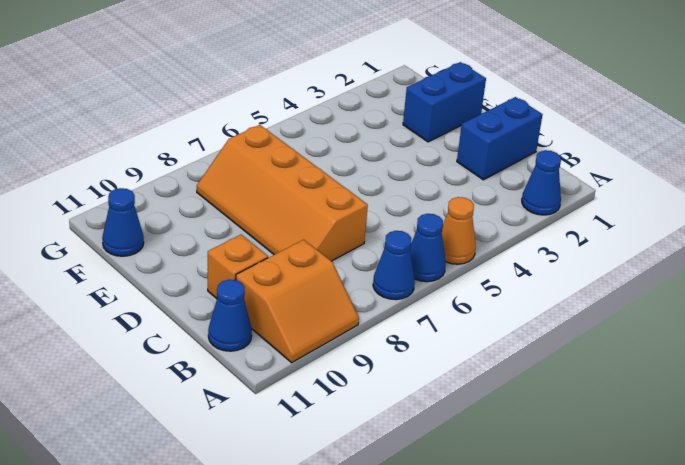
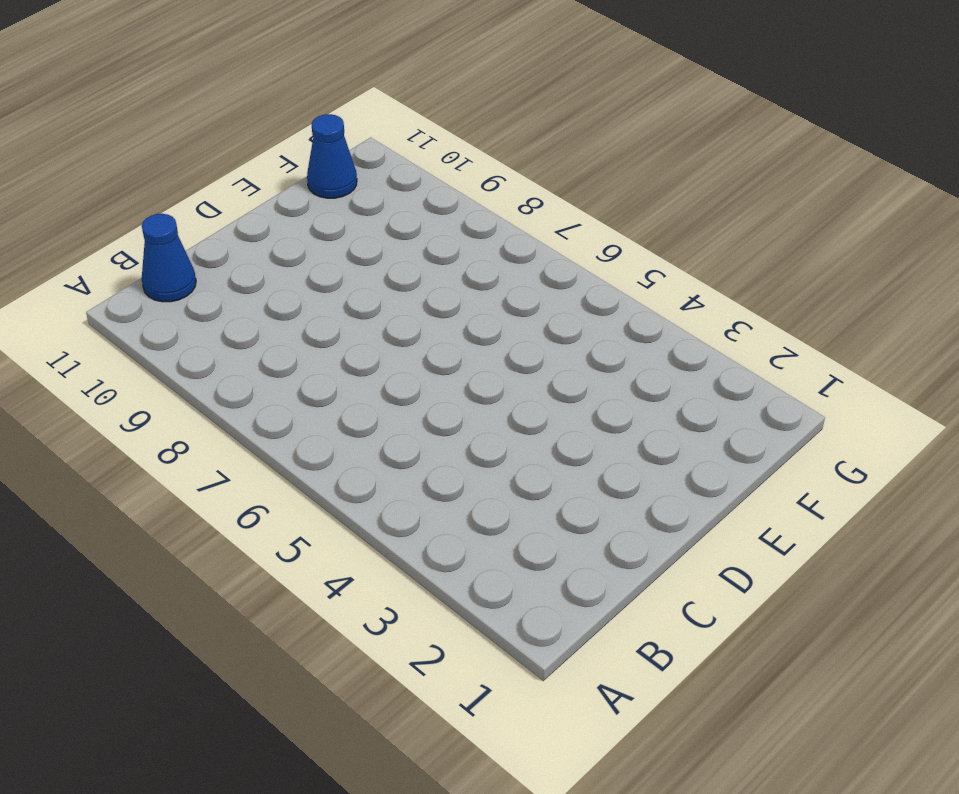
none -> blue 1x1 cone [522,150,561,215]
none -> orange 1x1 cone [442,197,476,264]

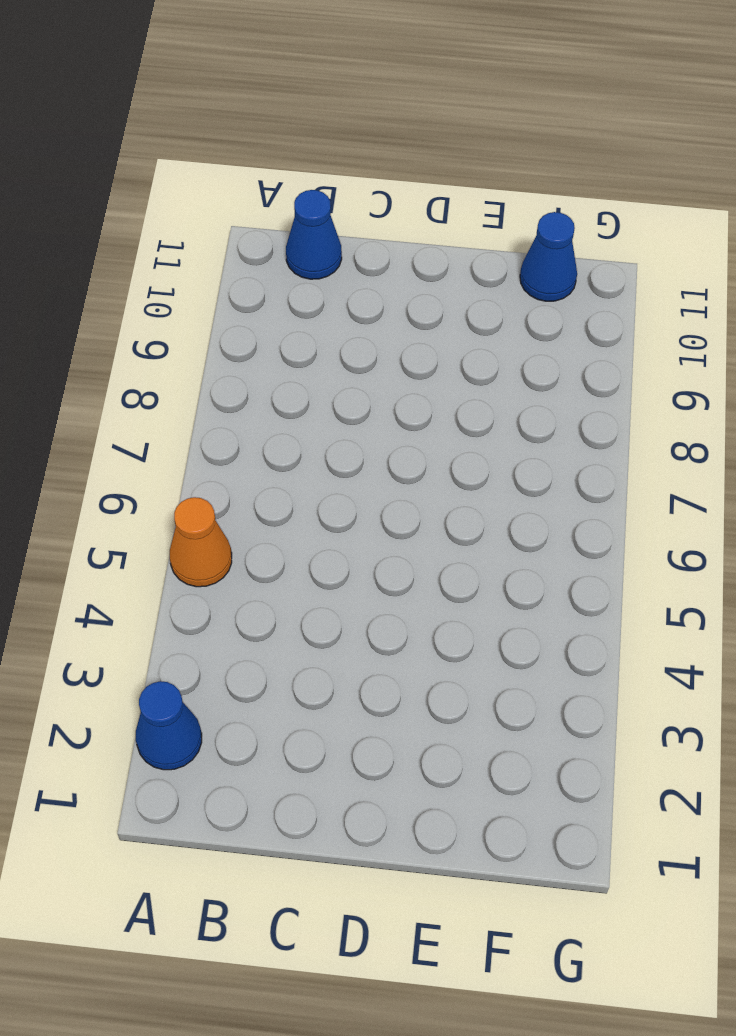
none -> blue 1x1 cone [410,214,446,282]
none -> blue 1x1 cone [373,231,415,300]

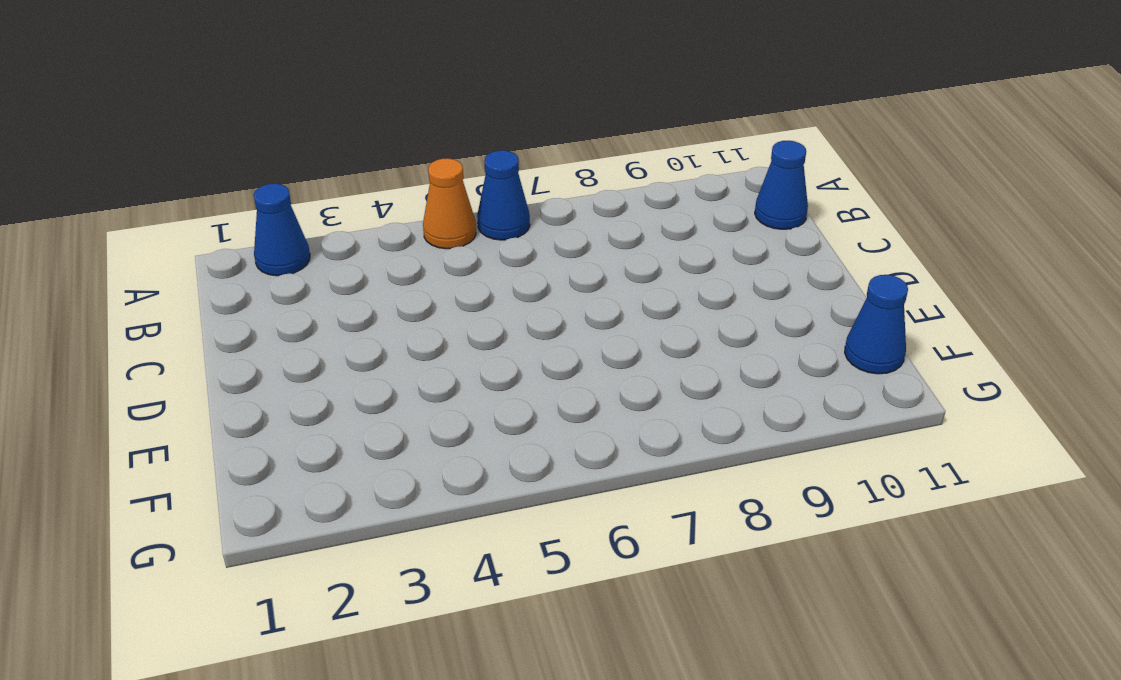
none -> blue 1x1 cone [373,231,415,300]
none -> orange 2x2 slope [236,240,359,363]

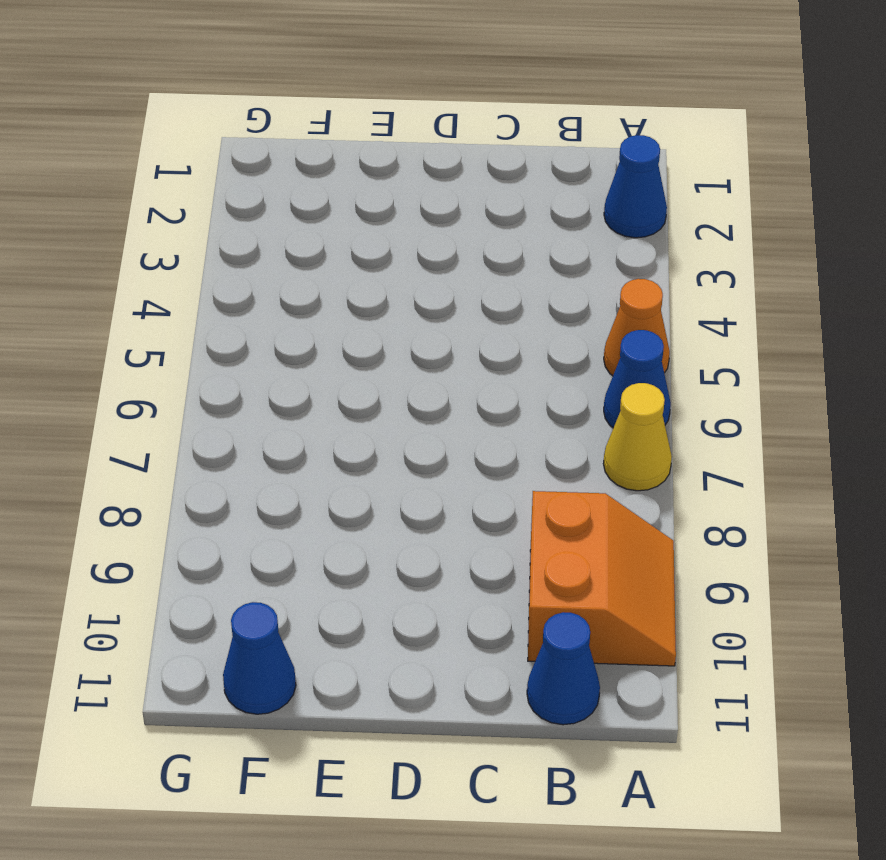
yellow 1x1 cone [603,383,672,491] -> blue 1x1 cone [373,231,415,300]
none -> blue 1x2 brick [457,97,543,180]
none -> orange 2x4 slope [197,125,368,261]

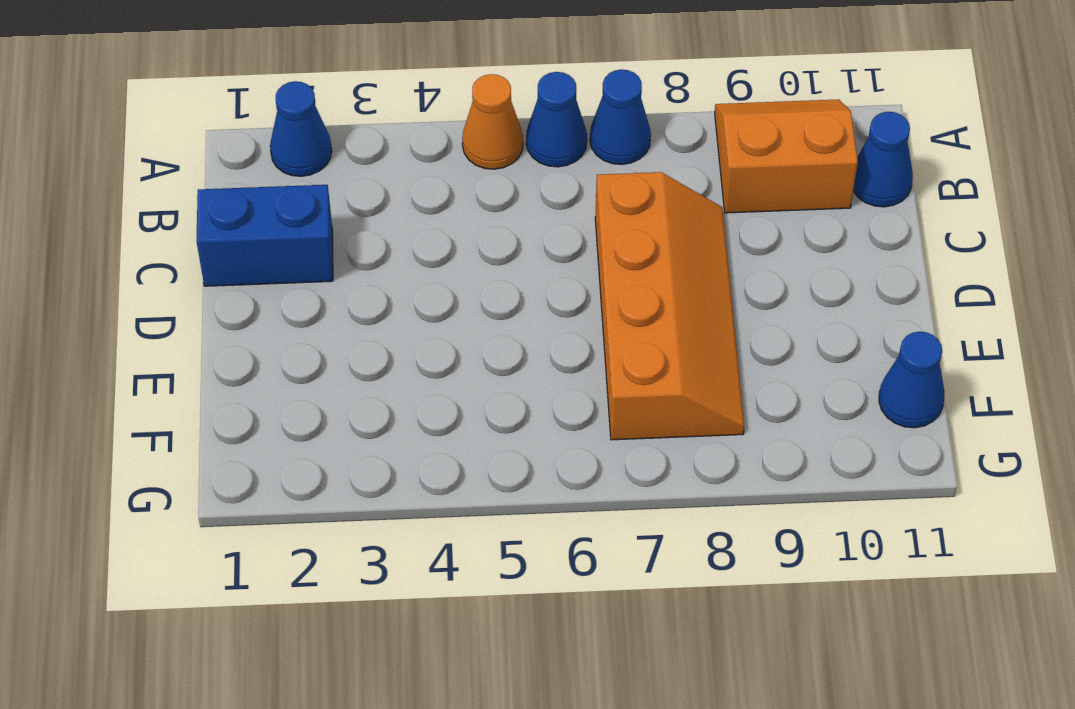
none -> orange 1x1 brick [208,234,268,299]
none -> blue 1x2 brick [403,62,486,142]

